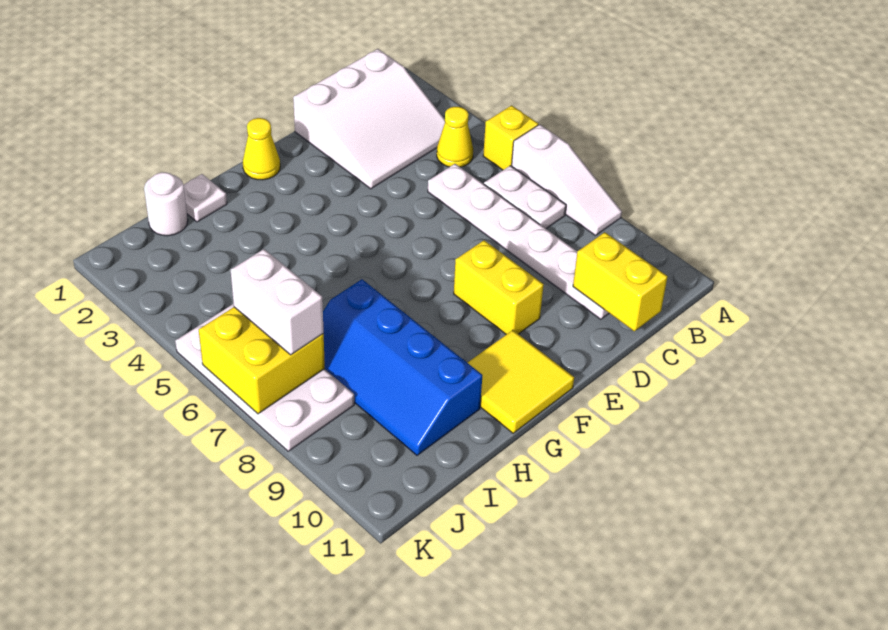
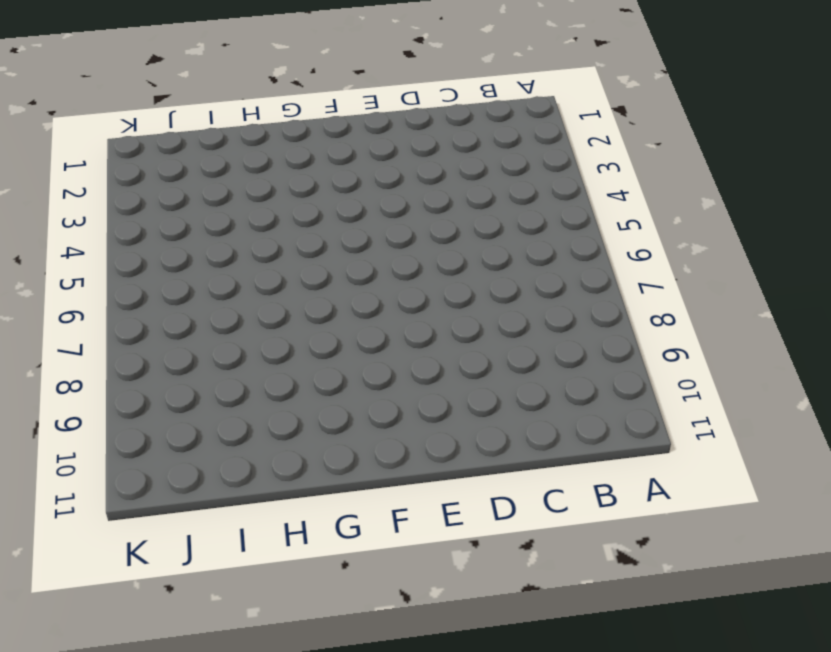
none -> yellow 1x1 brick [483,105,538,170]
none -> white 1x3 slope [512,124,622,235]
none -> white 3x3 slope [293,49,445,189]

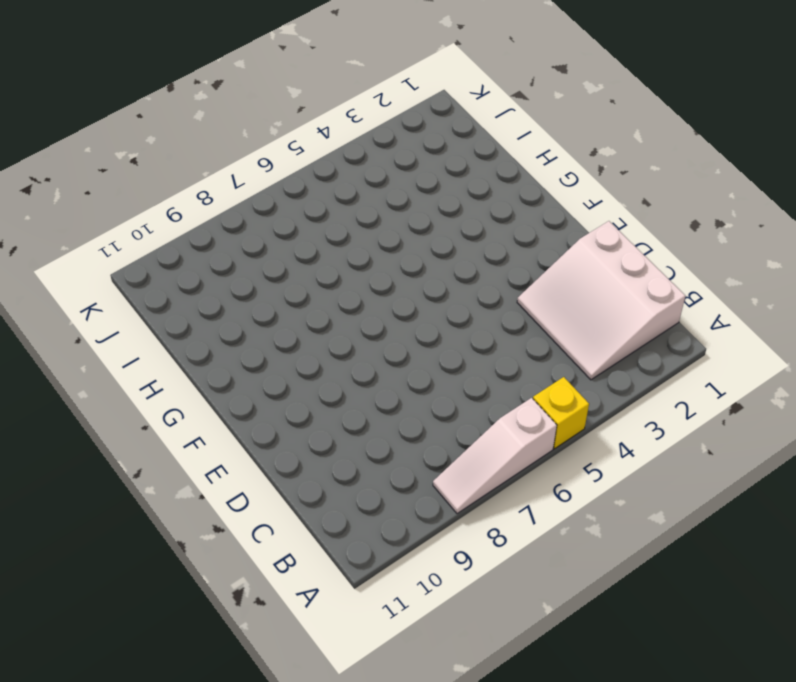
none -> yellow 1x1 cone [437,107,473,167]
none -> white 1x2 plate [484,166,566,229]
none -> white 1x6 plate [428,164,609,319]

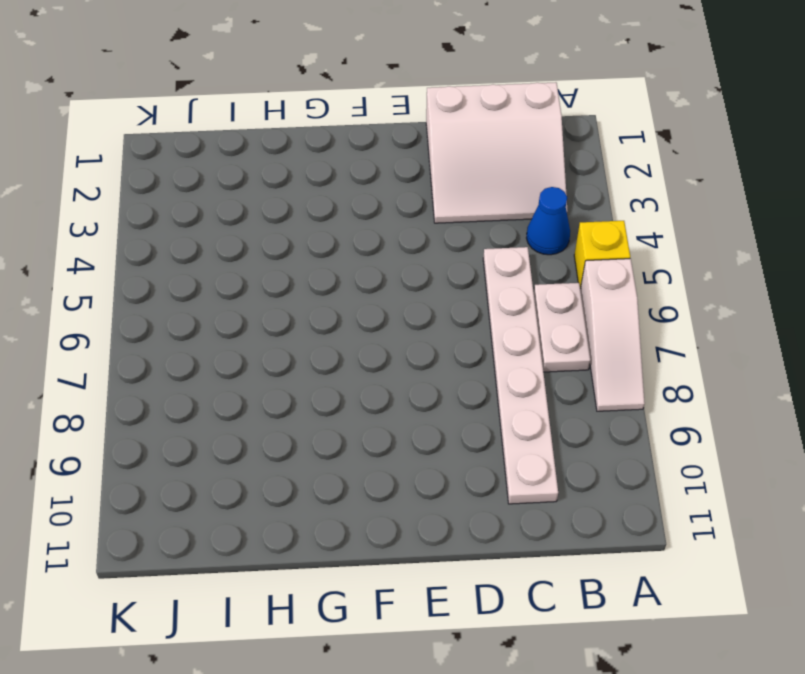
blue 1x1 cone [527,187,570,255] -> yellow 1x1 cone [437,107,473,167]
none -> yellow 1x2 brick [454,240,544,335]
none -> yellow 1x1 cone [243,118,280,180]
none -> yellow 2x2 tile [468,330,574,433]

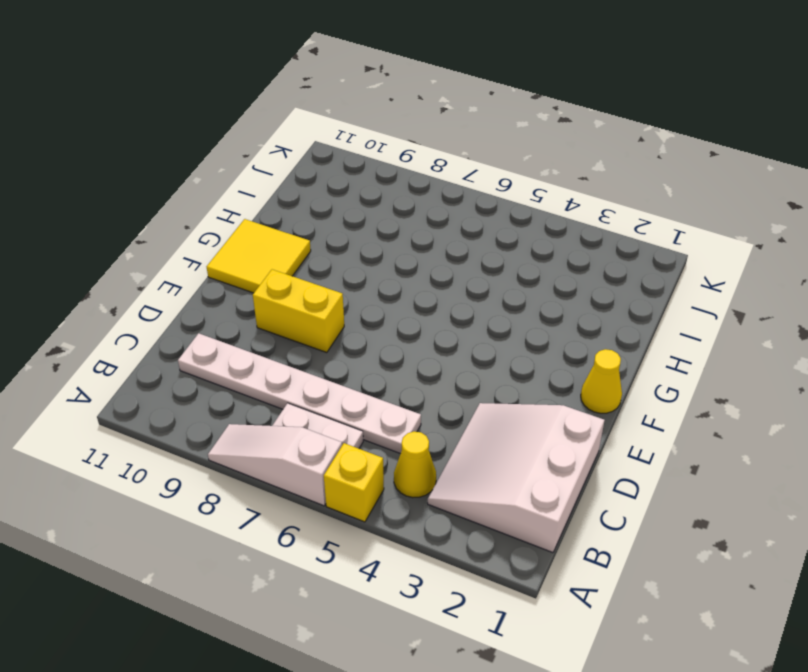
none -> white 1x1 plate [184,174,227,222]
none -> blue 2x4 slope [323,279,482,455]
none -> white 1x1 round brick [144,172,188,236]

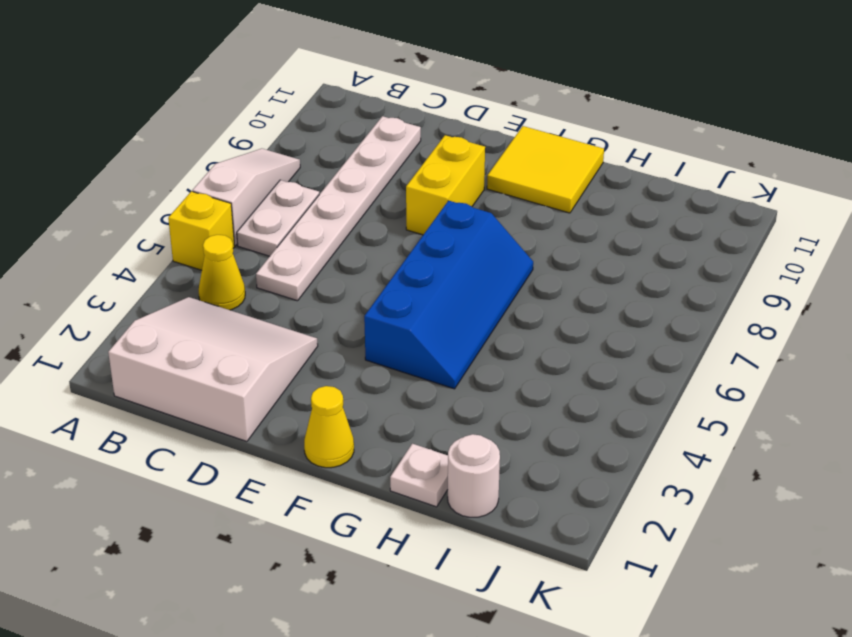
blue 2x4 slope [364,201,533,389] -> blue 2x4 slope moved to [323,279,482,455]
none -> white 2x4 plate [175,304,354,451]
none -> yellow 1x2 brick [573,232,668,331]
none -> yellow 2x2 brick [199,307,325,414]

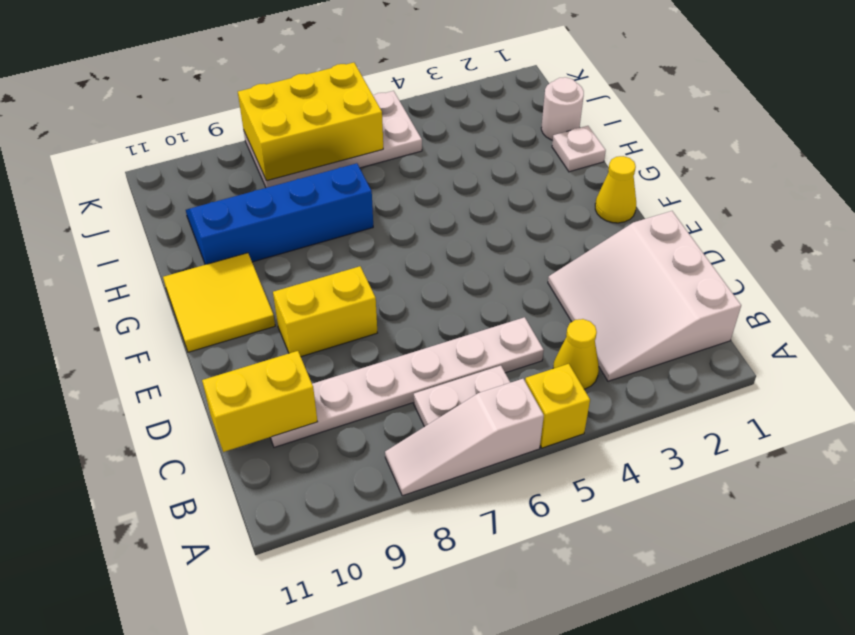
yellow 2x3 brick [238,63,383,181] -> yellow 2x2 brick [199,307,325,414]
none -> white 1x2 brick [231,249,324,355]

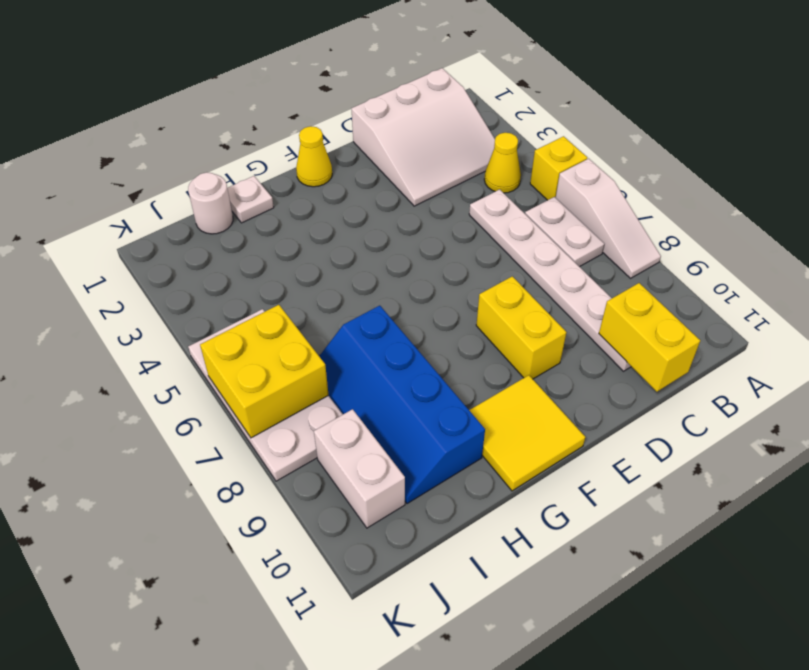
white 1x2 brick [314,409,405,528] -> white 1x2 brick moved to [231,249,324,355]

